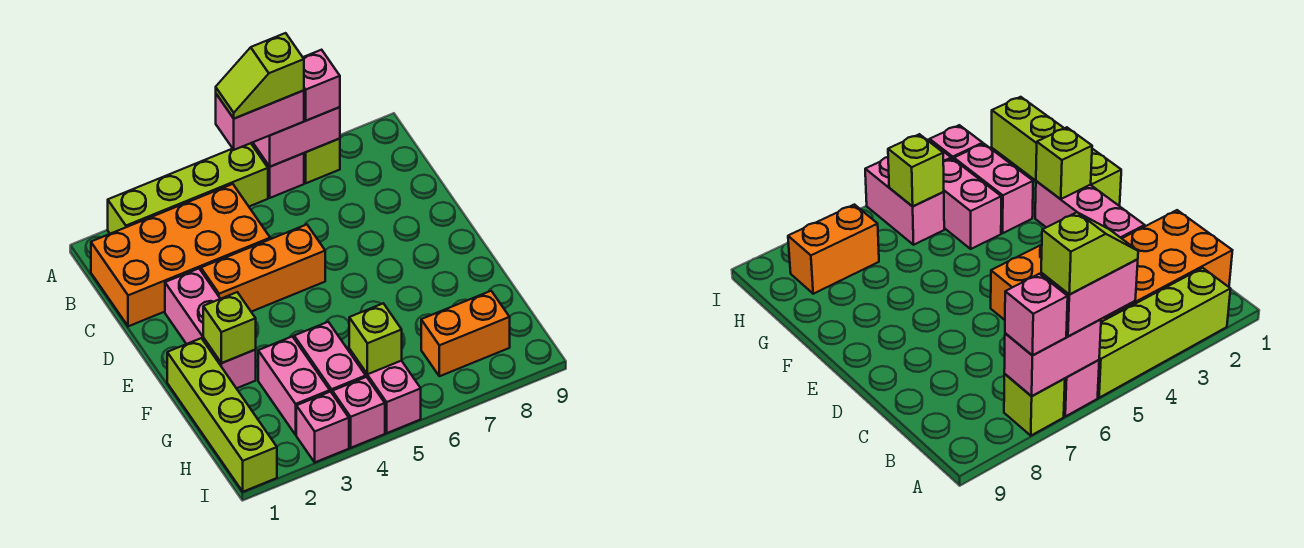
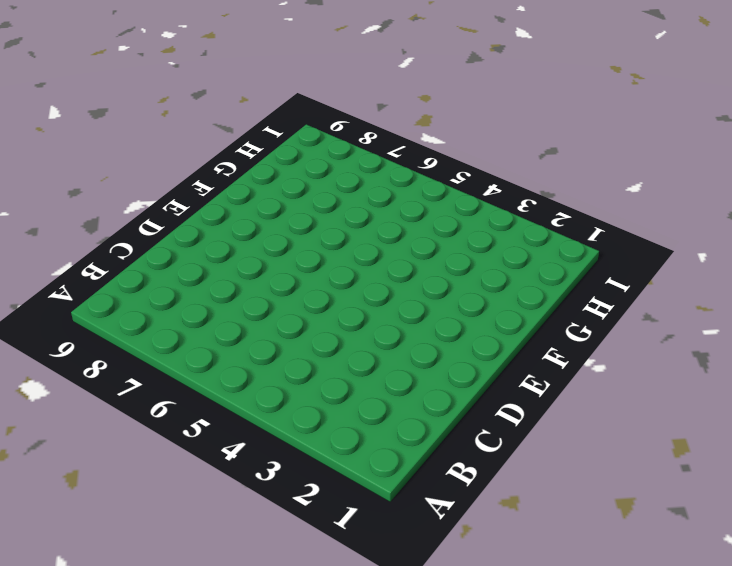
none -> lime 1x4 brick [108,143,268,234]
none -> pink 1x1 brick [252,142,304,198]
none -> lime 1x1 brick [304,139,340,183]

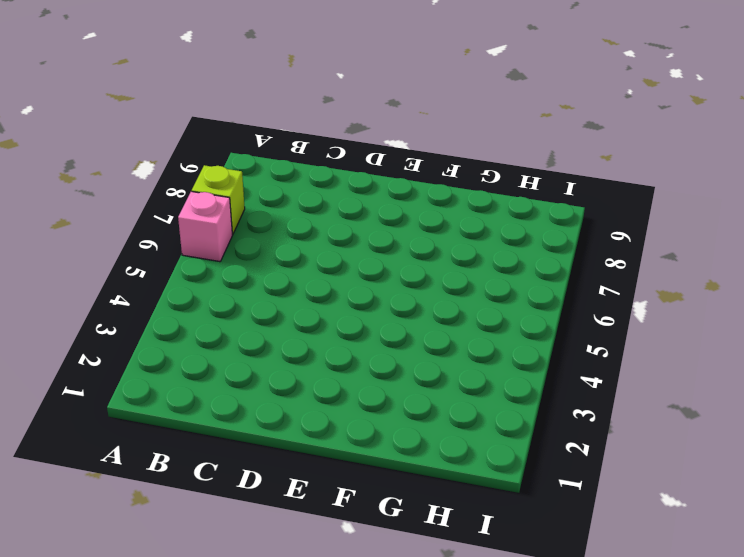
none -> lime 1x4 brick [108,143,268,234]
none -> orange 2x4 brick [91,184,270,326]
none -> pink 1x3 brick [165,269,256,388]

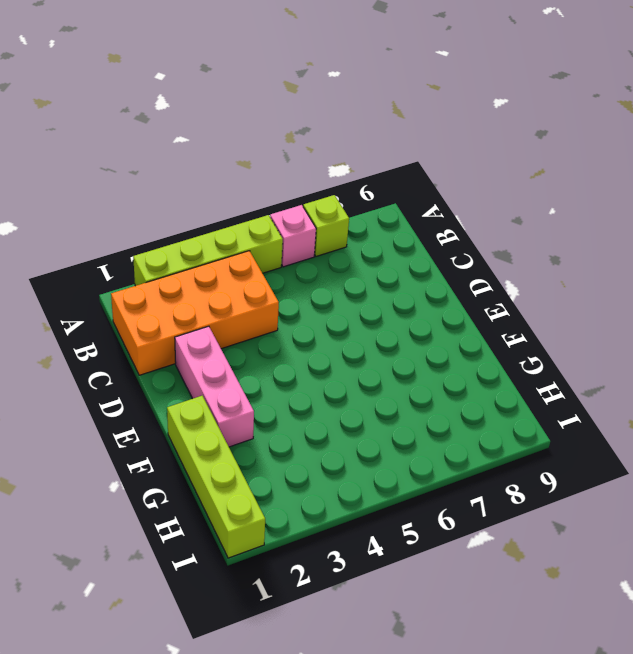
none -> orange 1x3 brick [201,225,325,312]
none -> pink 1x2 brick [258,336,330,435]
none -> pink 1x2 brick [294,322,366,392]

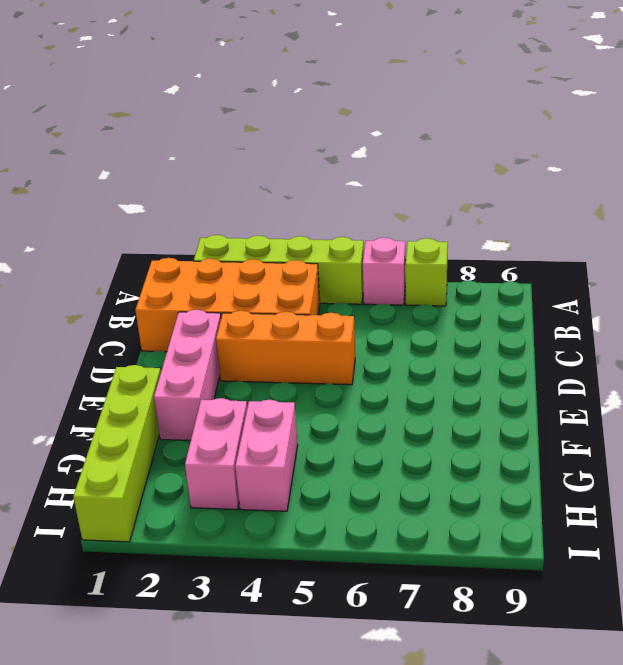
none -> pink 1x2 brick [349,349,421,433]
none -> orange 1x2 brick [421,291,510,376]
none -> pink 1x1 brick [296,392,349,462]

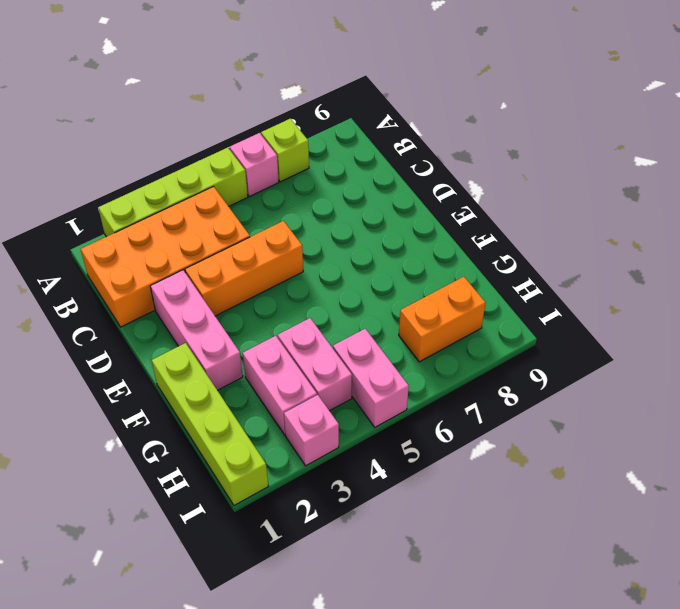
none -> pink 1x1 brick [332,377,385,448]
none -> pink 1x2 brick [253,107,340,167]
none -> lime 1x1 brick [203,292,256,363]

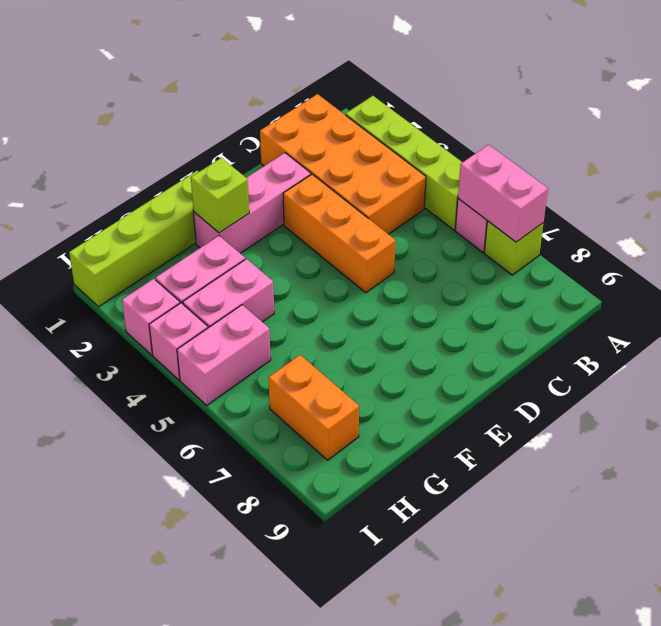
none -> lime 1x1 brick [349,303,402,374]
none -> pink 1x2 brick [216,90,304,150]
none -> pink 1x1 brick [303,50,340,121]

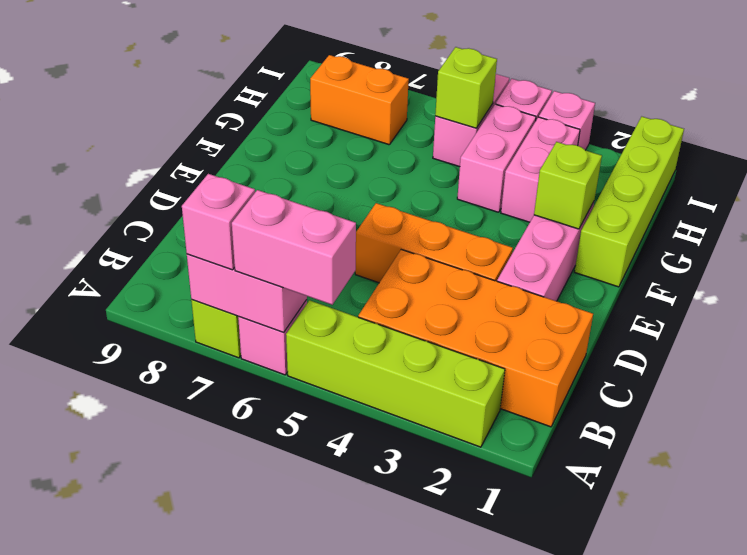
none -> lime 1x2 slope [216,33,304,119]

